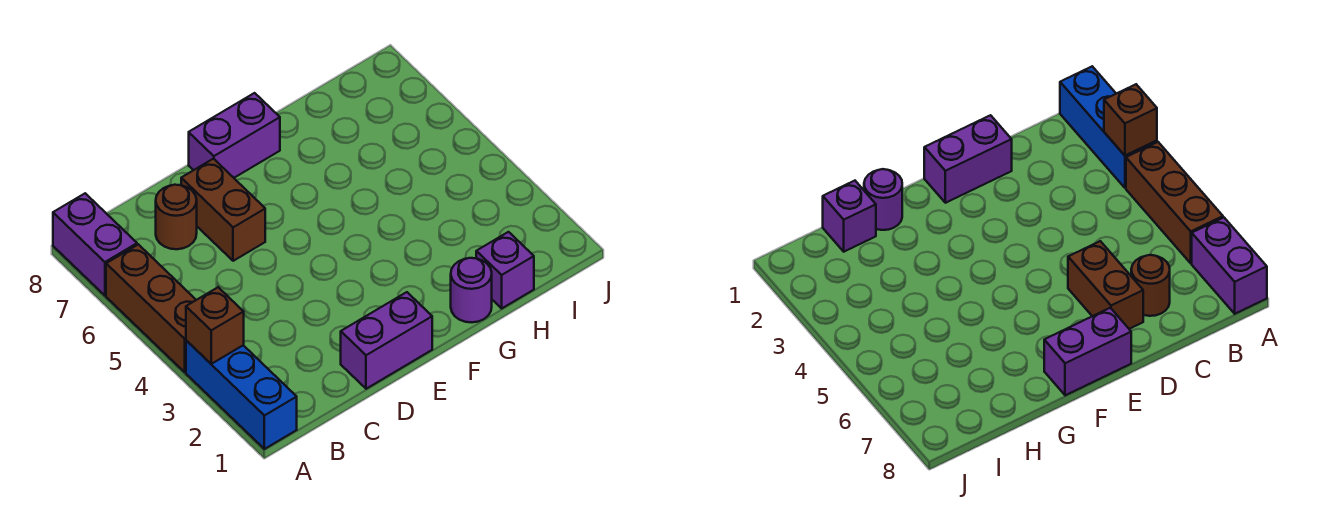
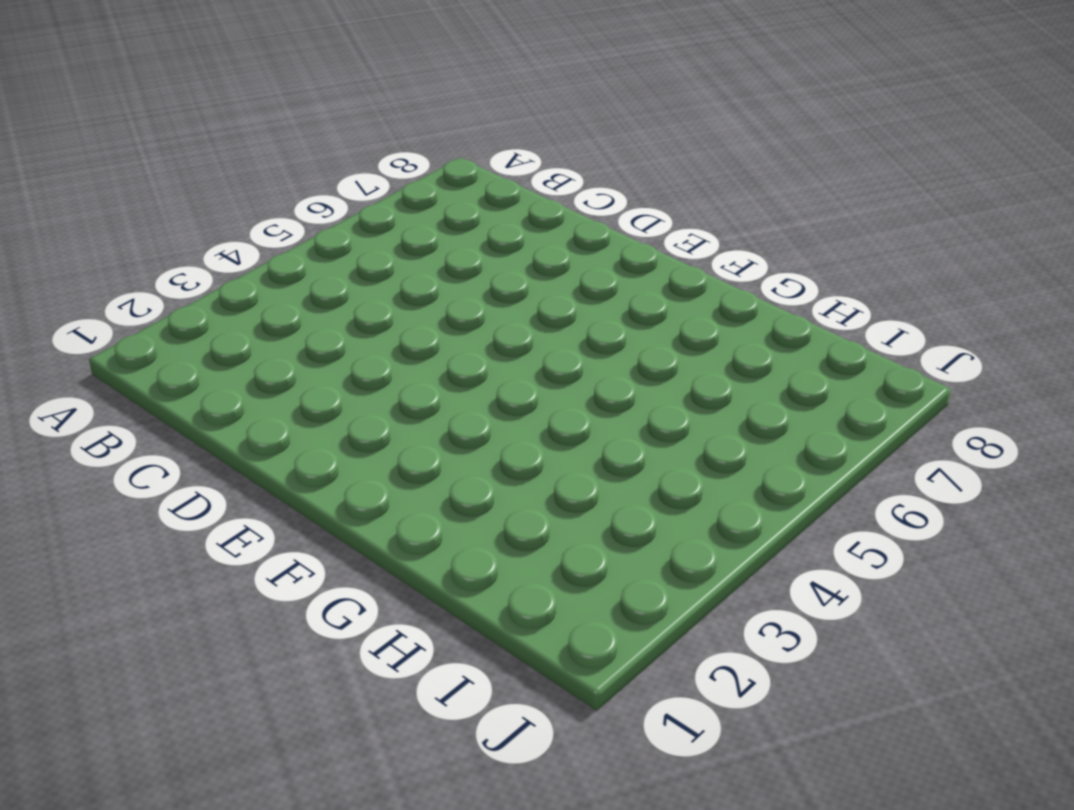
none -> blue 1x3 brick [186,340,297,449]
none -> brown 1x3 brick [106,244,196,372]

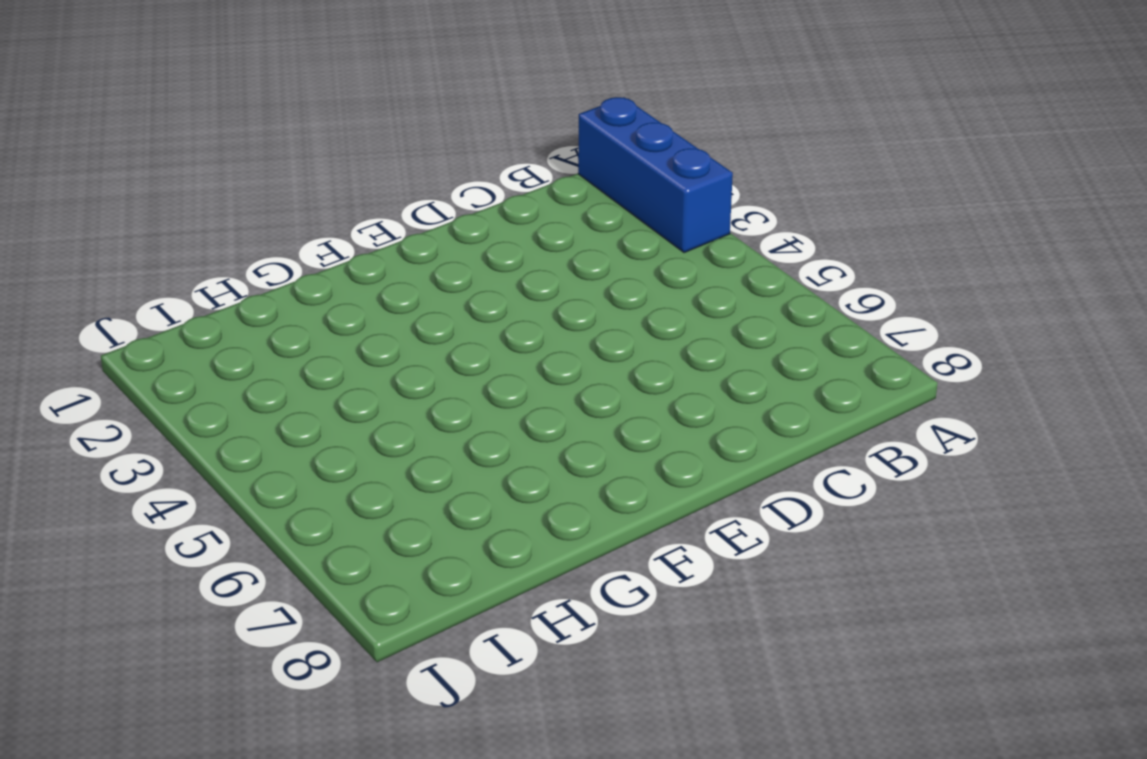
none -> brown 1x3 brick [106,244,196,372]
none -> purple 1x2 brick [53,193,137,295]

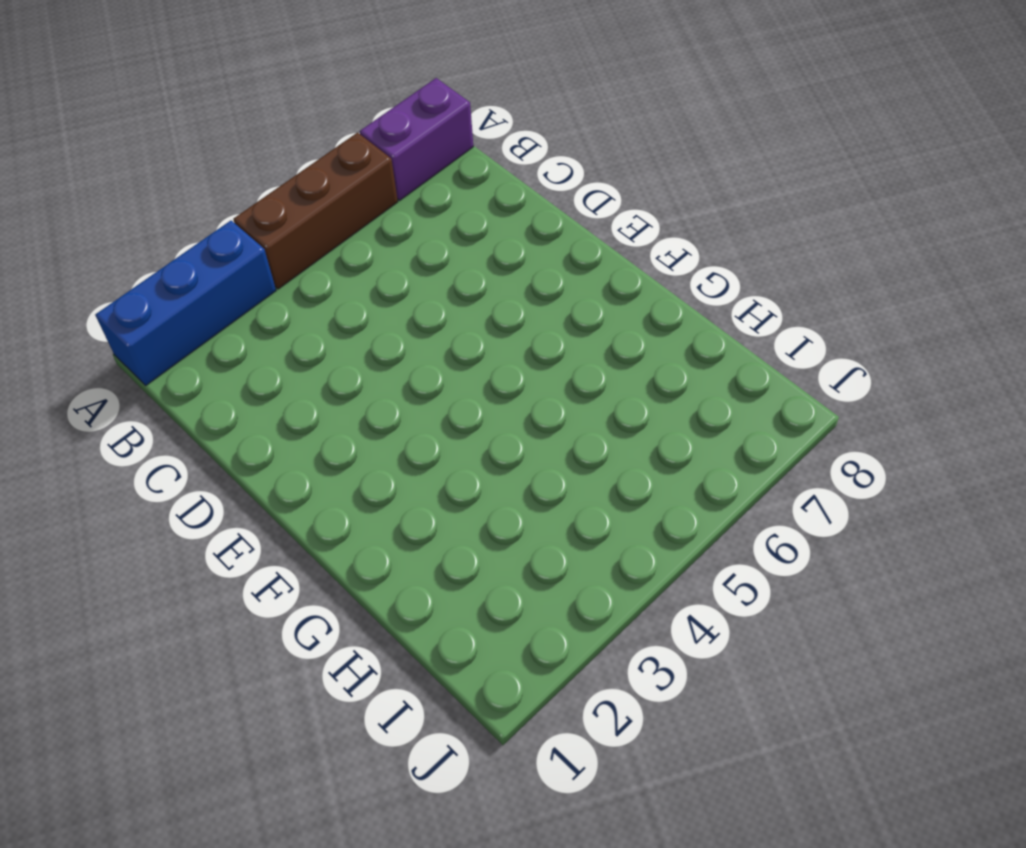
none -> brown 1x1 round brick [156,185,197,249]
none -> purple 1x2 brick [341,292,432,389]

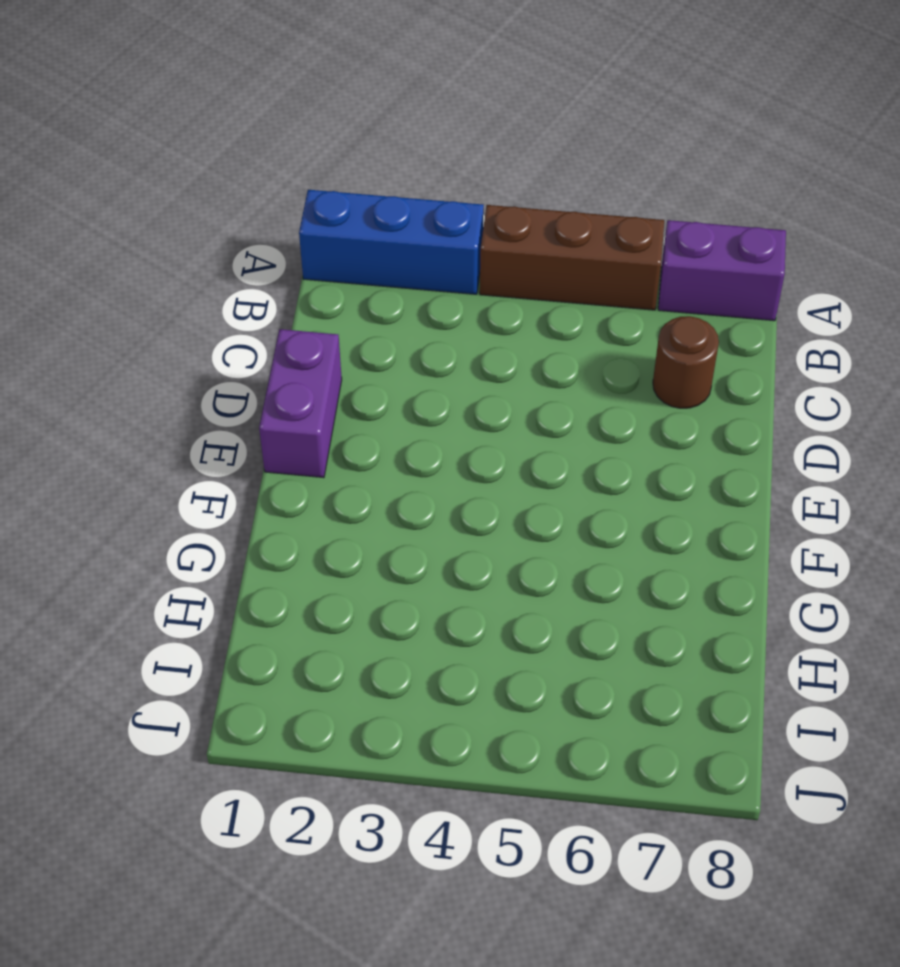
none -> brown 1x2 brick [181,159,265,261]
none -> purple 1x2 brick [189,93,280,178]

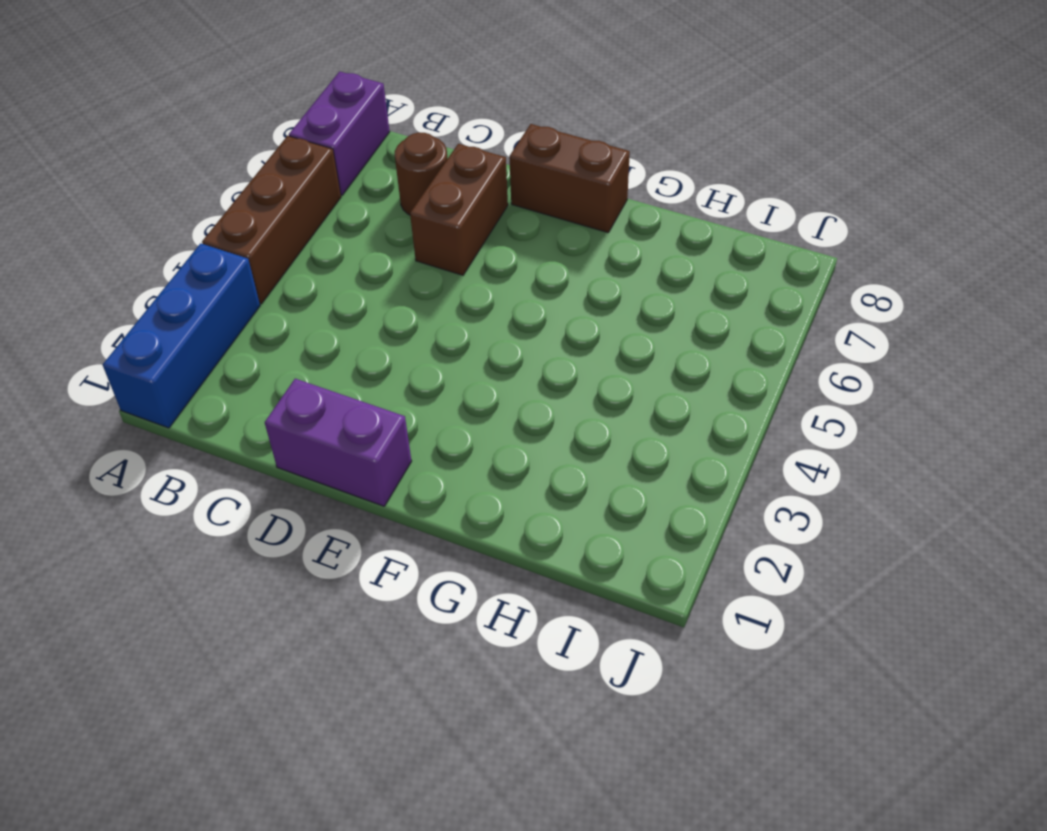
brown 1x2 brick [509,124,630,233] -> purple 1x2 brick [189,93,280,178]
none -> purple 1x1 round brick [451,258,492,322]
none -> purple 1x1 brick [476,232,534,308]

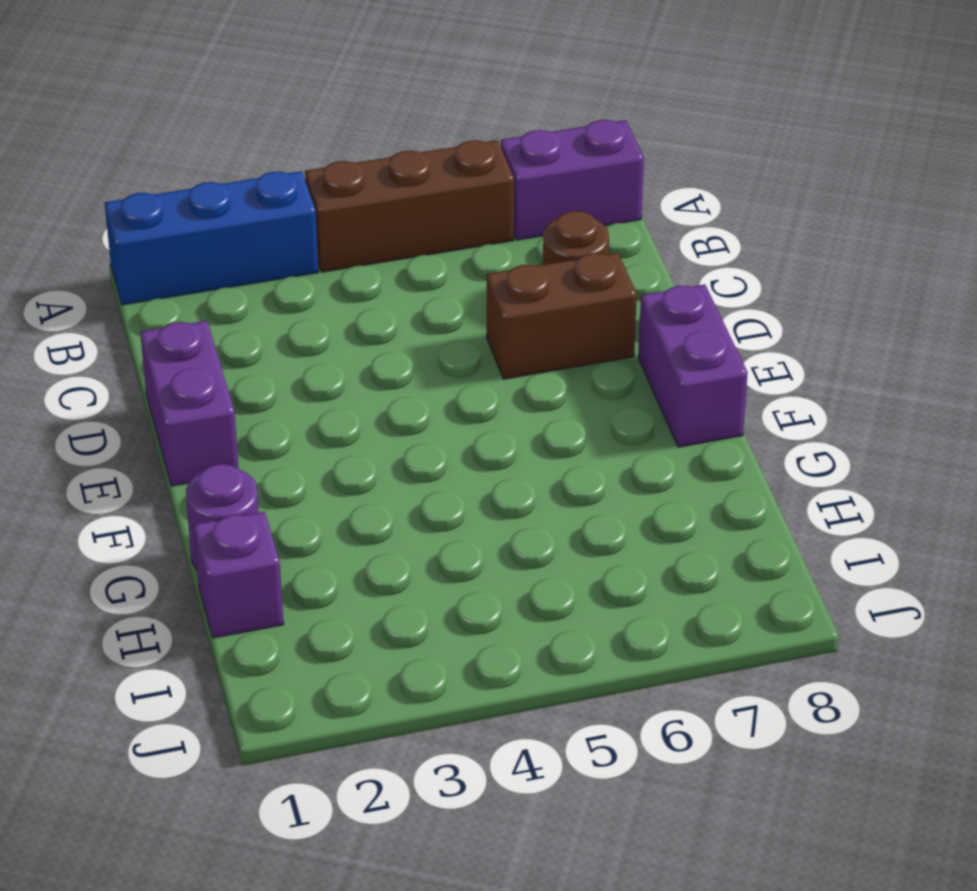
none -> brown 1x1 brick [186,287,244,364]

